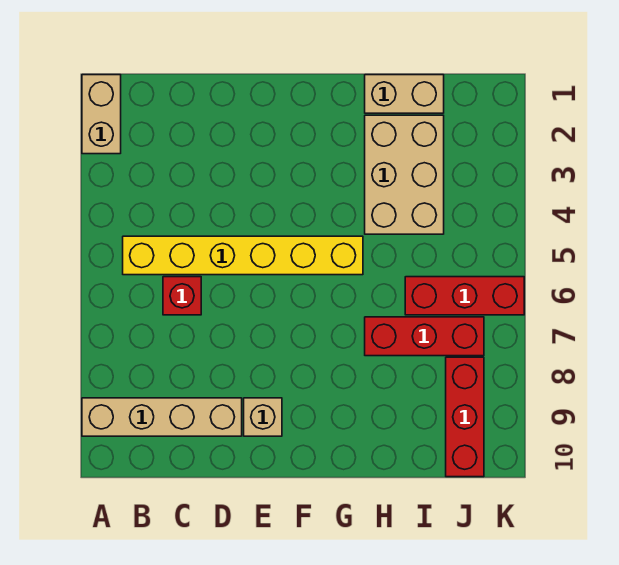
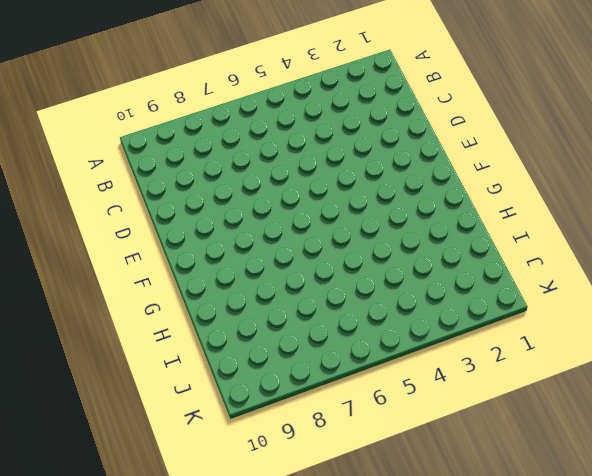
none -> tan 1x2 brick [82,75,121,154]
none -> tan 1x4 brick [82,398,242,436]

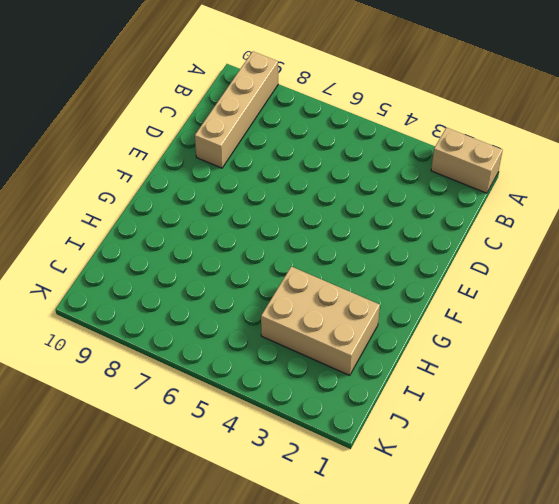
none -> yellow 1x6 brick [123,236,363,275]
none -> red 1x1 brick [163,277,201,315]

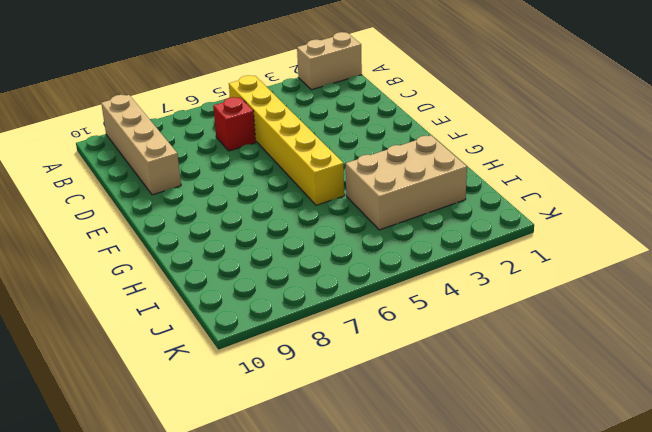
none -> tan 1x1 brick [244,398,282,436]
none -> tan 1x2 brick [365,75,444,113]

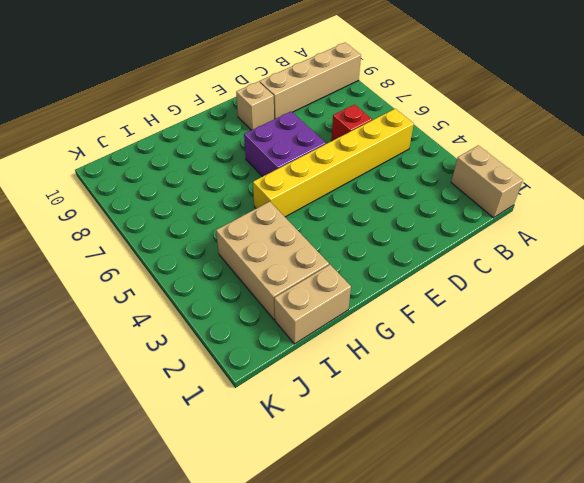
purple 2x2 brick [244,112,326,177] -> none
none -> red 1x3 brick [365,317,484,356]
none -> red 1x3 brick [405,277,524,315]

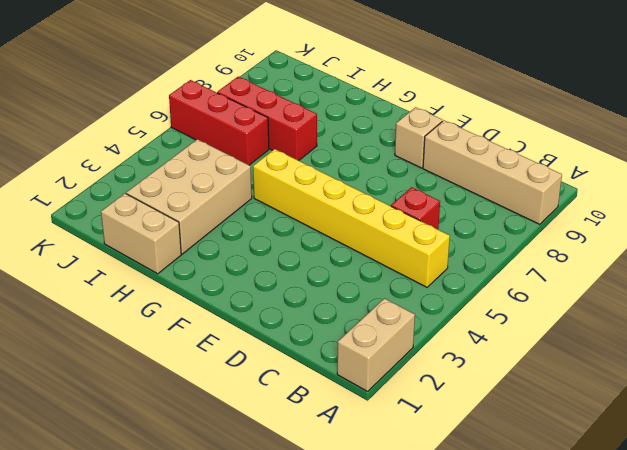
none -> red 1x3 brick [446,357,484,477]

